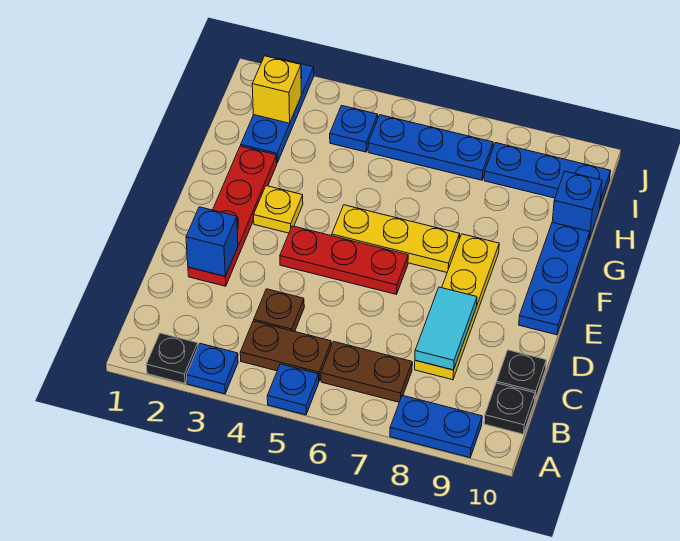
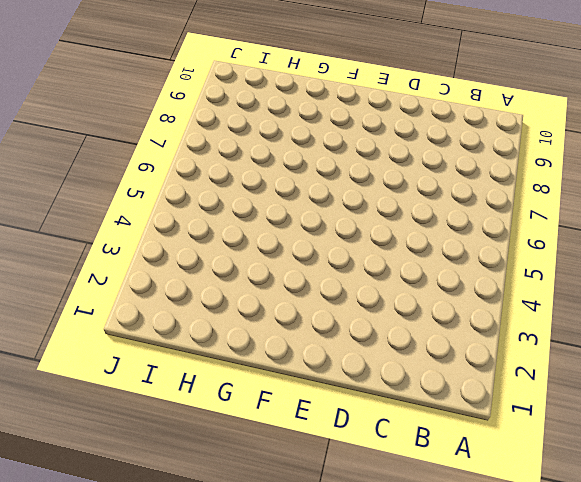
none -> black 1x1 plate [146,333,198,383]
none -> blue 1x1 plate [187,343,238,394]
none -> blue 1x1 plate [267,364,319,415]

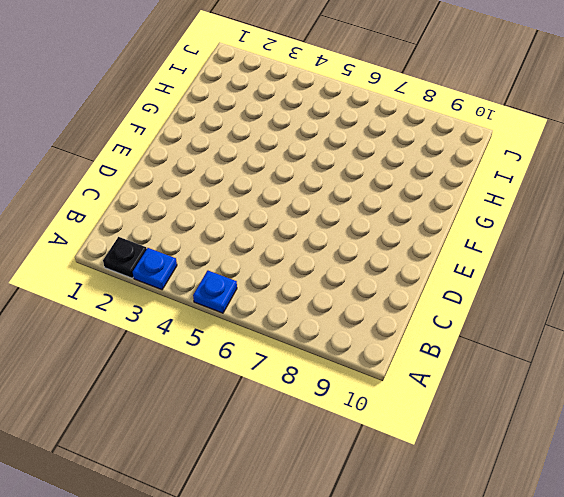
none -> blue 1x2 plate [390,395,482,457]
none -> brown 1x2 plate [240,321,331,381]
none -> brown 1x2 plate [321,342,412,402]

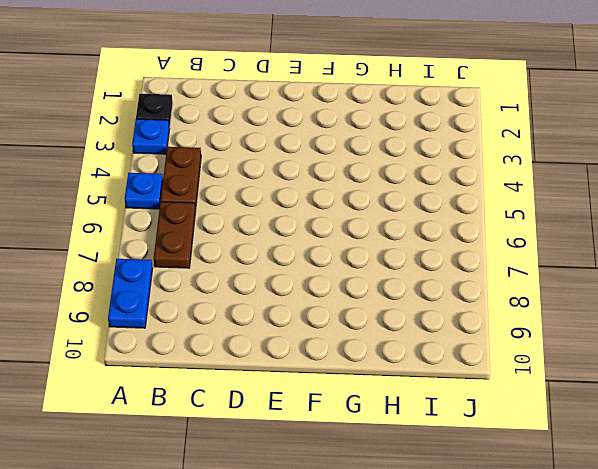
none -> black 1x1 plate [484,383,535,434]
none -> brown 1x1 plate [254,289,304,331]
none -> yellow 1x4 plate [415,234,499,380]

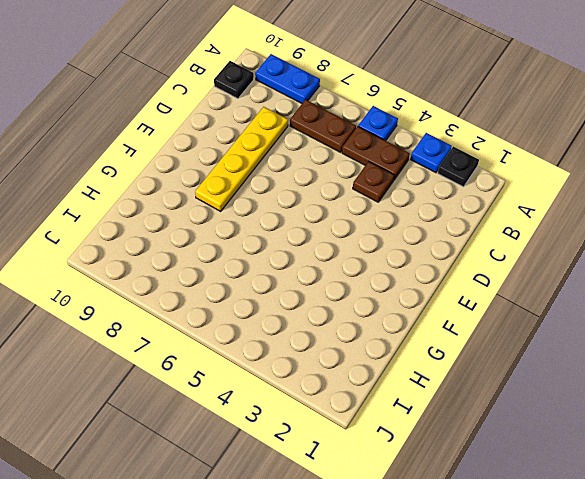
none -> black 1x1 plate [496,350,546,399]
none -> red 1x4 plate [188,146,277,286]
none -> red 1x3 plate [280,226,408,294]

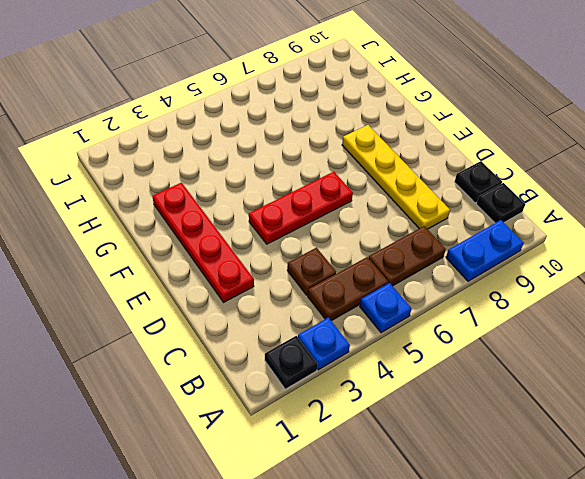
none -> blue 1x3 plate [519,222,590,335]
none -> yellow 1x1 plate [254,186,303,233]
none -> yellow 1x3 plate [332,205,460,272]

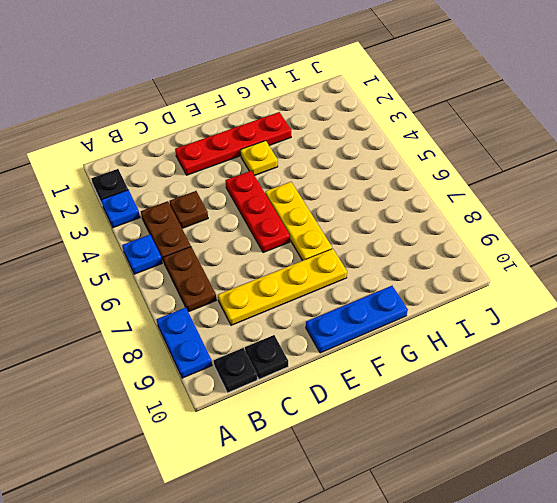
none -> blue 1x3 plate [241,58,314,163]
none -> blue 1x1 brick [552,171,602,239]
none -> blue 1x1 plate [330,106,378,152]

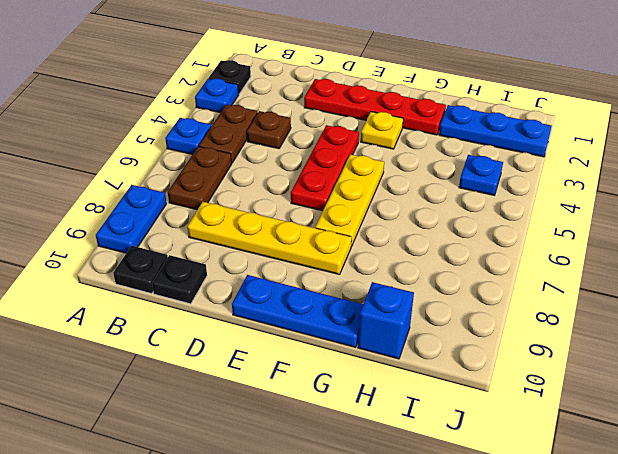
none -> blue 1x3 plate [368,115,493,180]
none -> blue 1x3 plate [484,143,610,207]
none -> cyan 1x2 tile [415,287,477,370]

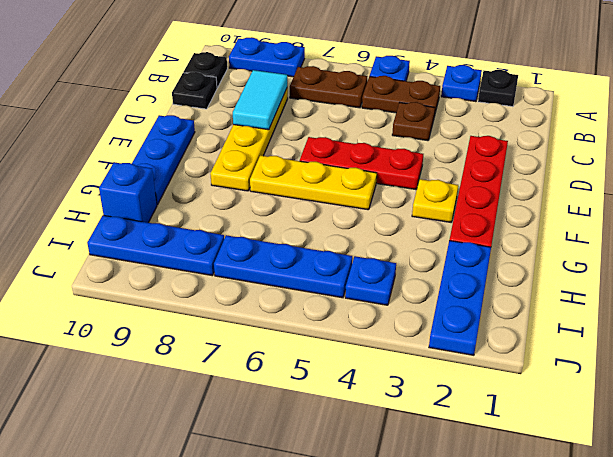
none -> blue 1x1 brick [186,207,238,276]
none -> yellow 1x1 brick [252,56,301,123]

